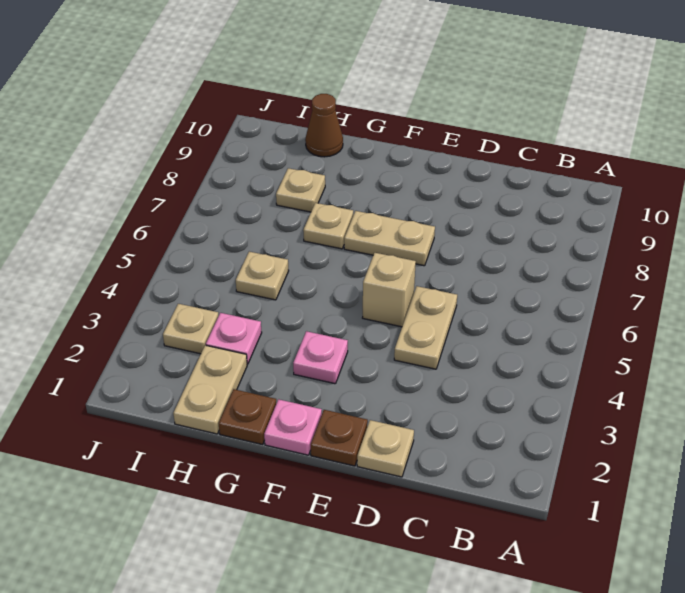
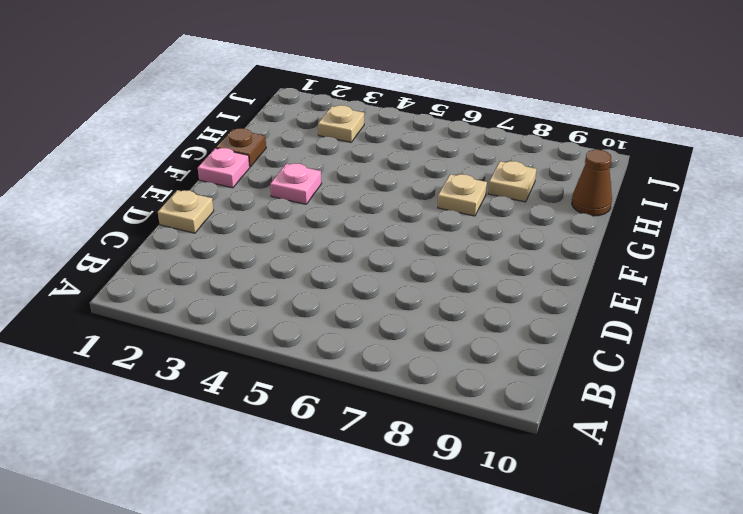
none -> tan 1x2 plate [394,286,457,369]
none -> brown 1x1 plate [311,410,368,466]
none -> tan 1x1 brick [363,253,416,327]

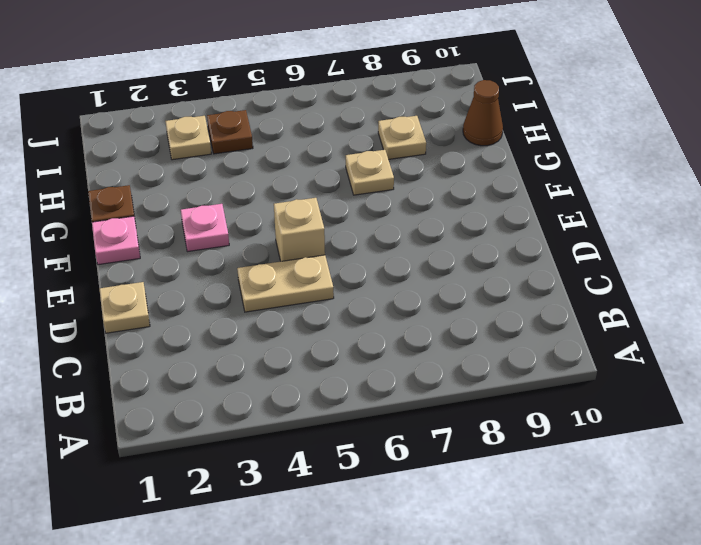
brown 1x1 plate [207,110,253,154] -> brown 1x1 plate moved to [311,410,368,466]
none -> tan 1x2 plate [344,211,435,266]
none -> tan 1x2 plate [173,345,247,434]
none -> pink 1x1 plate [206,313,262,364]

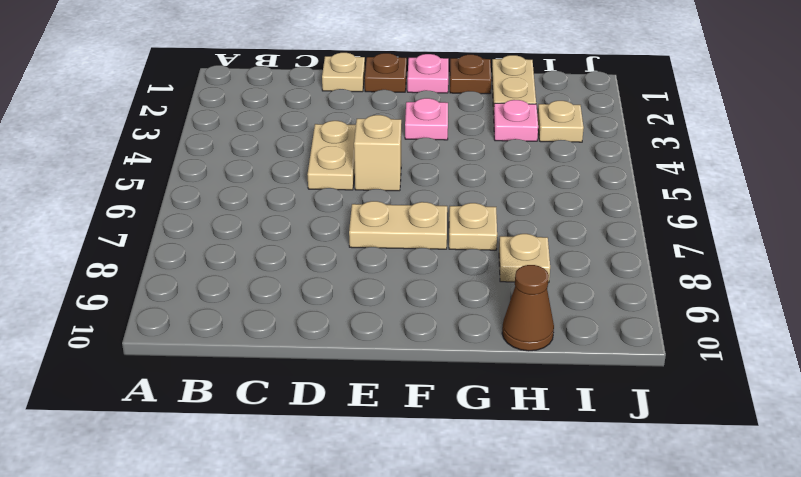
none -> tan 1x1 plate [236,252,289,300]

